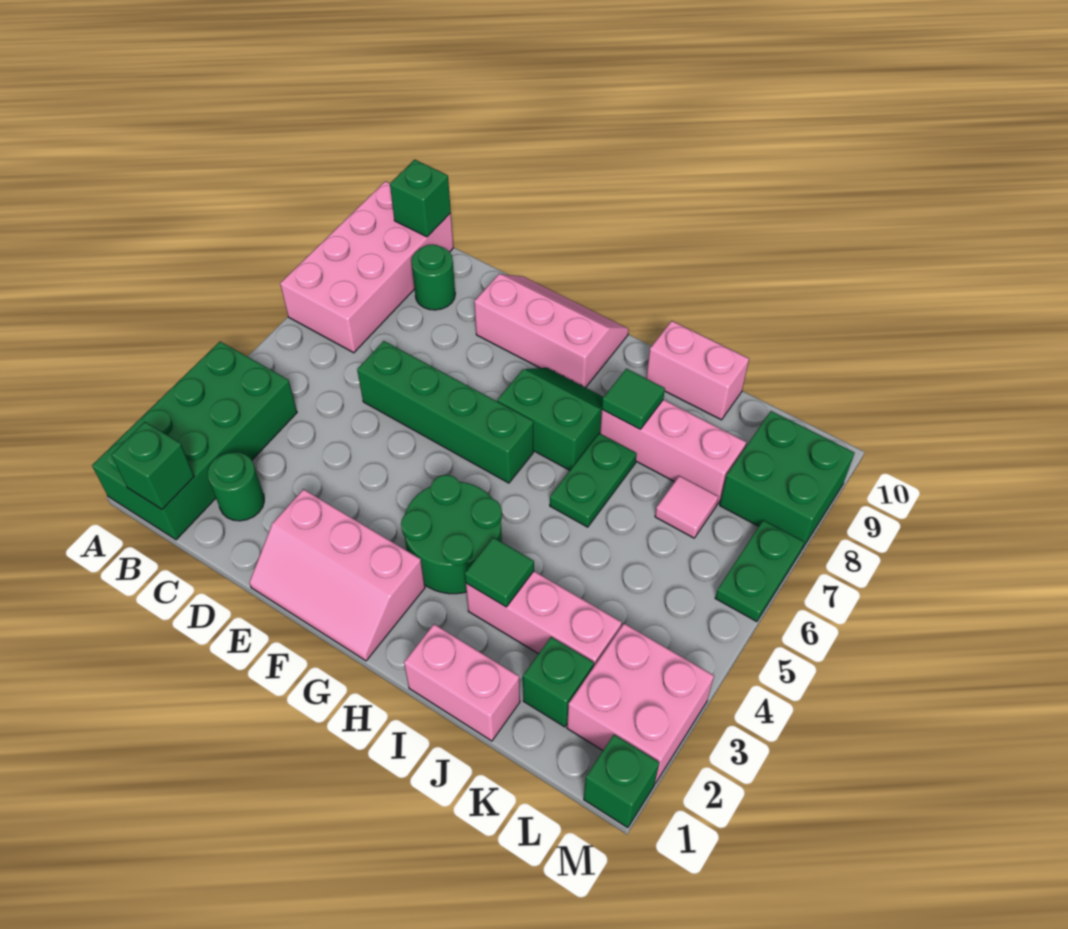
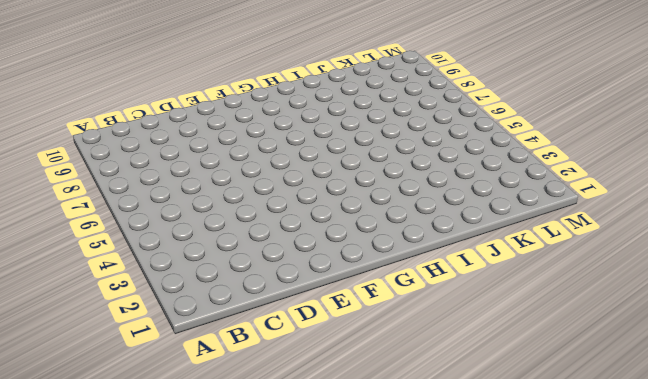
none -> green 2x4 brick [92,341,297,540]
none -> pink 2x4 brick [280,181,453,353]
none -> green 1x1 round brick [208,452,264,521]

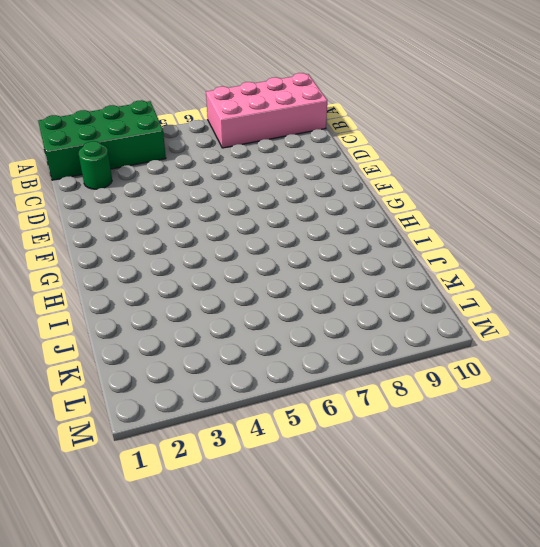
none -> green 1x1 round brick [411,244,455,310]
none -> green 1x4 brick [357,341,533,483]
none -> pink 2x3 slope [249,489,425,661]

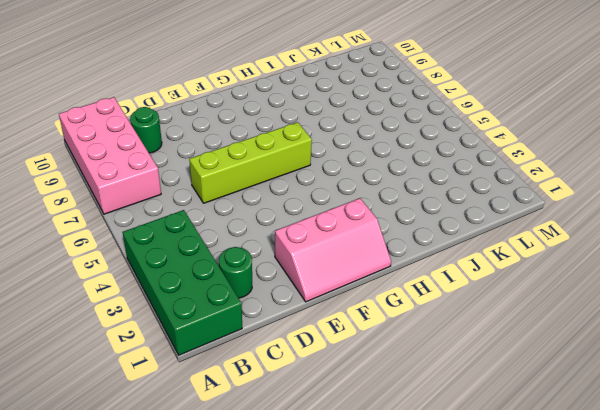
lime 1x4 brick [189,122,312,203] -> green 1x4 brick [357,341,533,483]
none -> pink 2x3 slope [474,274,629,388]
none -> green 2x2 round brick [401,475,502,594]
none -> green 2x2 slope [497,368,603,470]

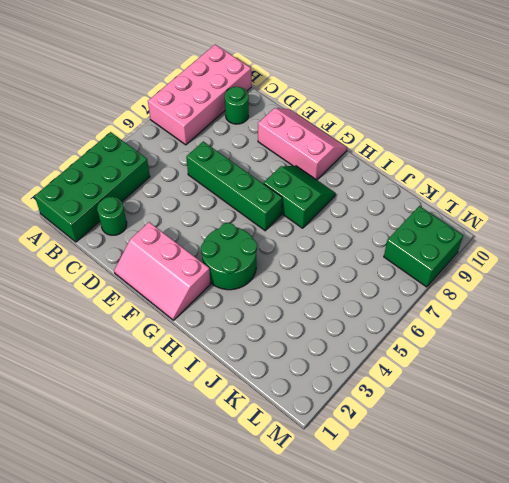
none -> pink 1x2 brick [404,624,520,741]
none -> pink 1x3 brick [466,571,622,666]
none -> green 1x2 plate [550,433,637,527]

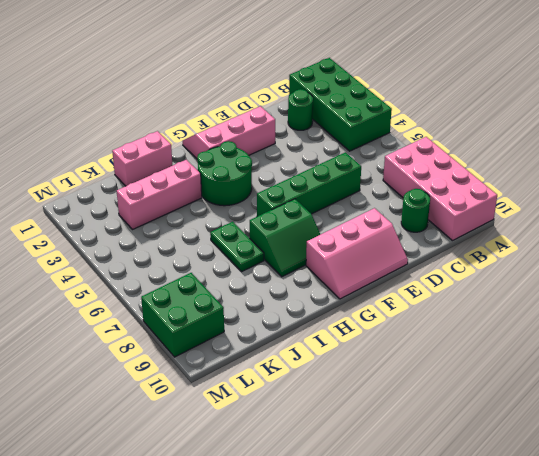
none -> pink 1x3 brick [600,400,746,504]
none -> pink 1x2 brick [646,321,749,420]
none -> green 1x1 brick [523,637,594,727]

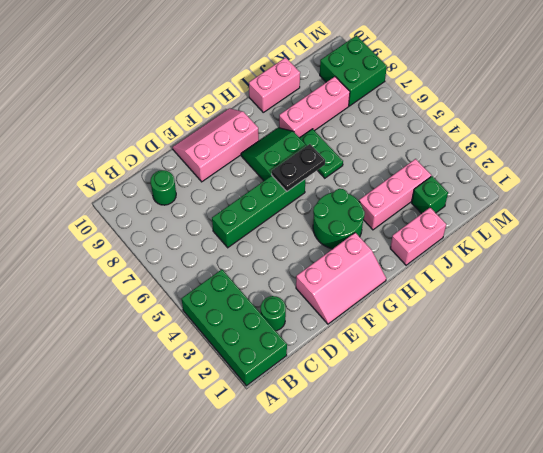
black 1x2 plate [272,144,325,191] -> none
none -> pink 2x4 brick [280,181,453,353]
none -> pink 1x1 tile [655,476,719,538]
none -> pink 2x2 brick [567,624,714,783]

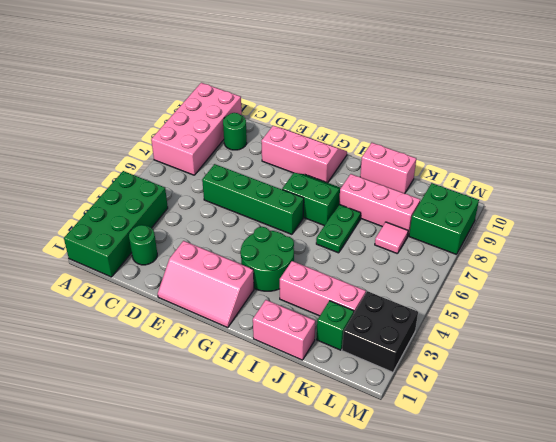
black 2x2 brick [342,291,418,372] -> pink 2x2 brick [567,624,714,783]
none -> green 1x1 brick [584,735,659,828]
none -> green 1x2 plate [715,520,804,622]
none -> green 1x1 brick [111,422,194,509]

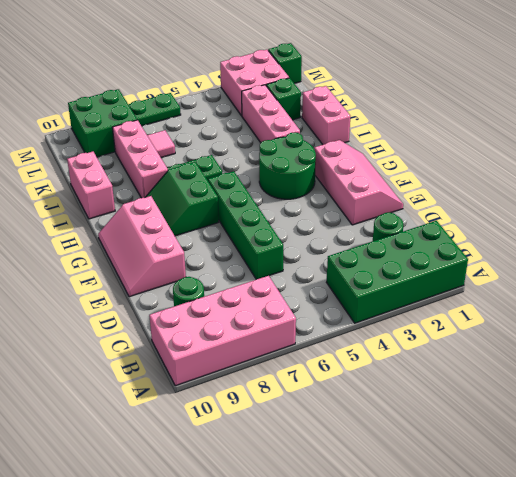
none -> green 1x1 brick [111,422,194,509]
none -> green 1x1 brick [390,160,451,237]
none -> green 1x1 tile [465,537,534,607]

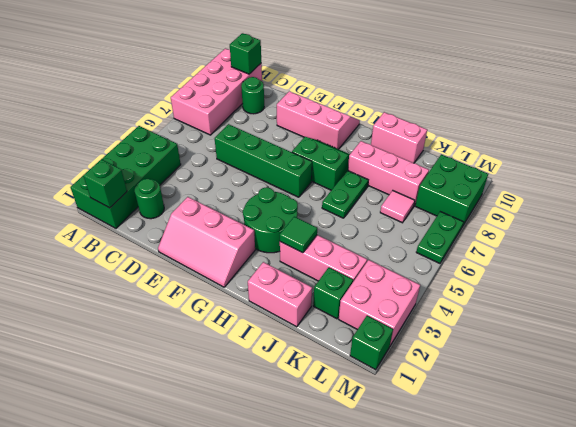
none -> green 1x1 tile [602,369,665,429]

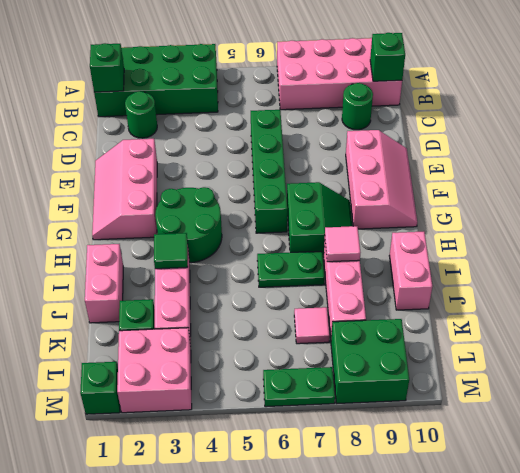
pink 1x1 tile [325,226,360,262] -> green 1x1 tile [602,369,665,429]

